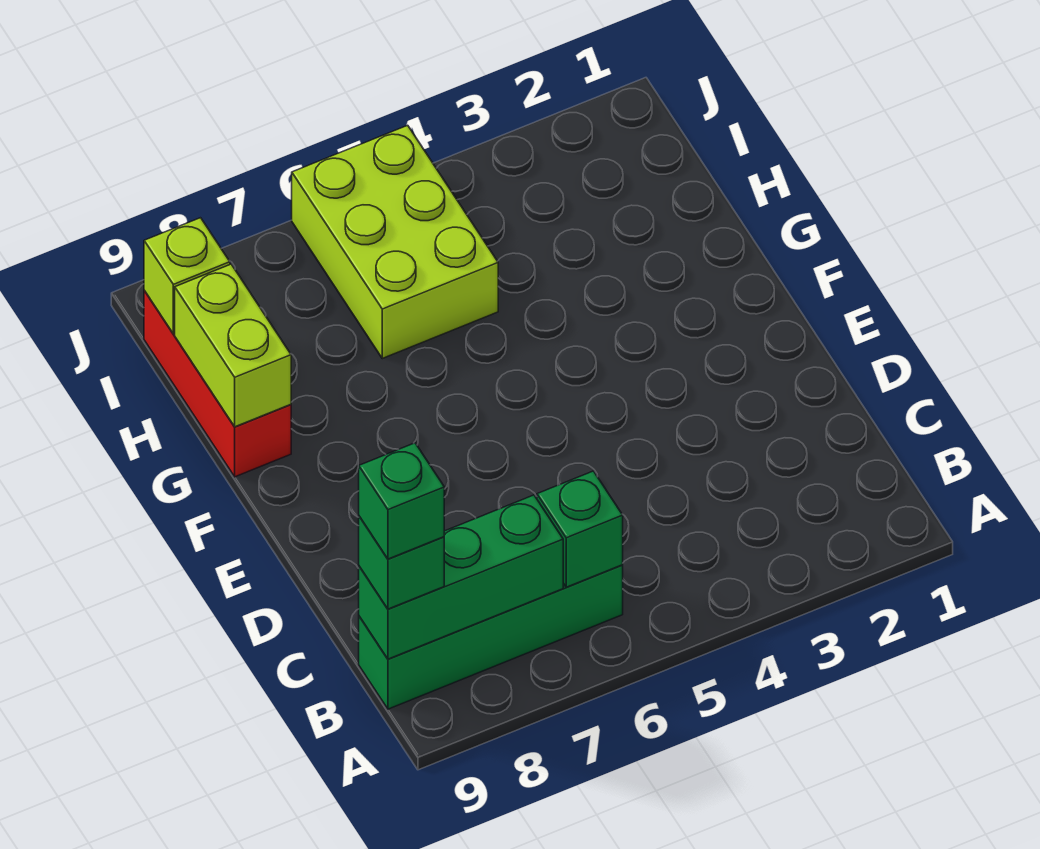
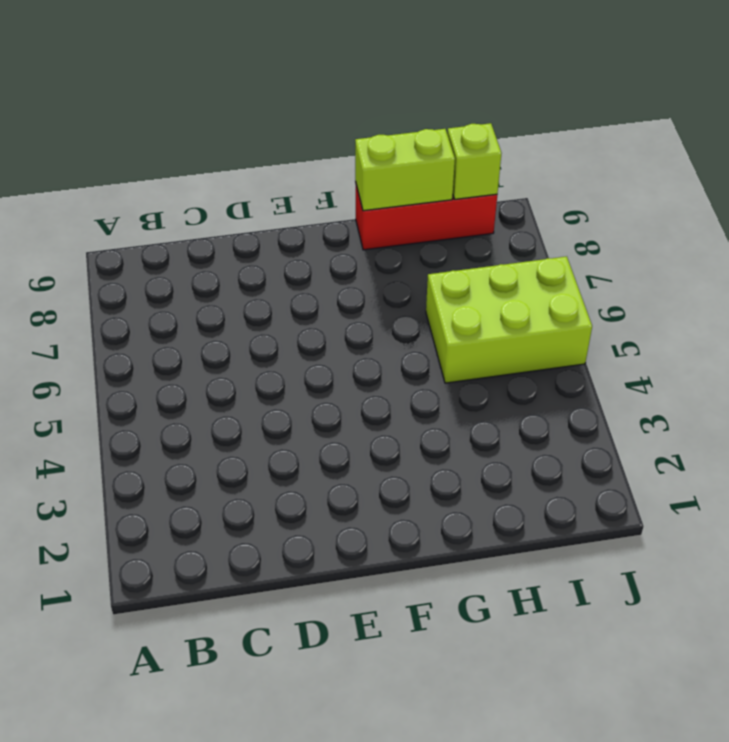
none -> green 1x4 brick [359,565,623,709]
none -> green 1x1 brick [537,471,623,587]

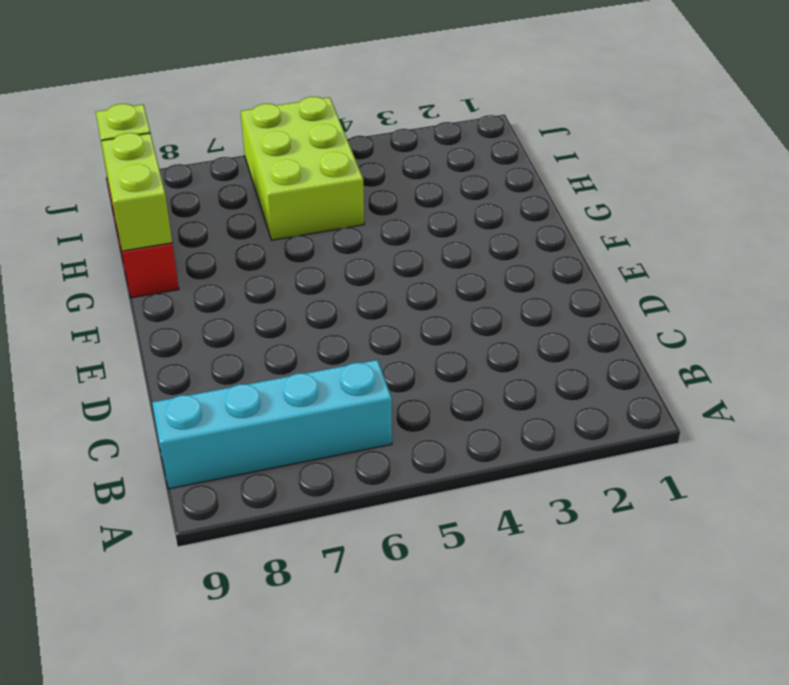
cyan 1x4 brick [152,360,392,489] -> green 1x4 brick [359,565,623,709]
none -> green 1x1 brick [537,471,623,587]
none -> green 1x3 brick [359,495,563,659]

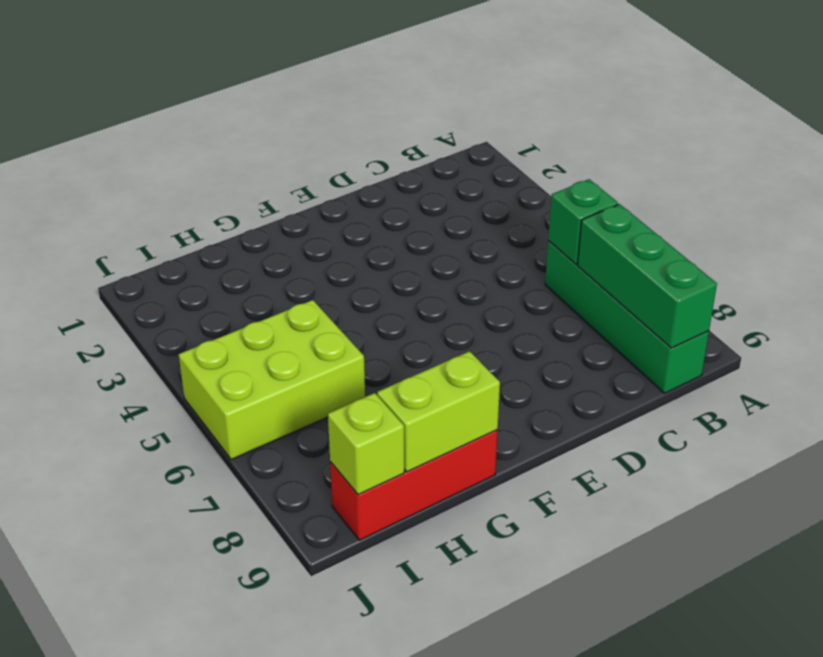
none -> green 1x1 brick [359,516,444,609]
none -> green 1x1 brick [359,443,444,559]

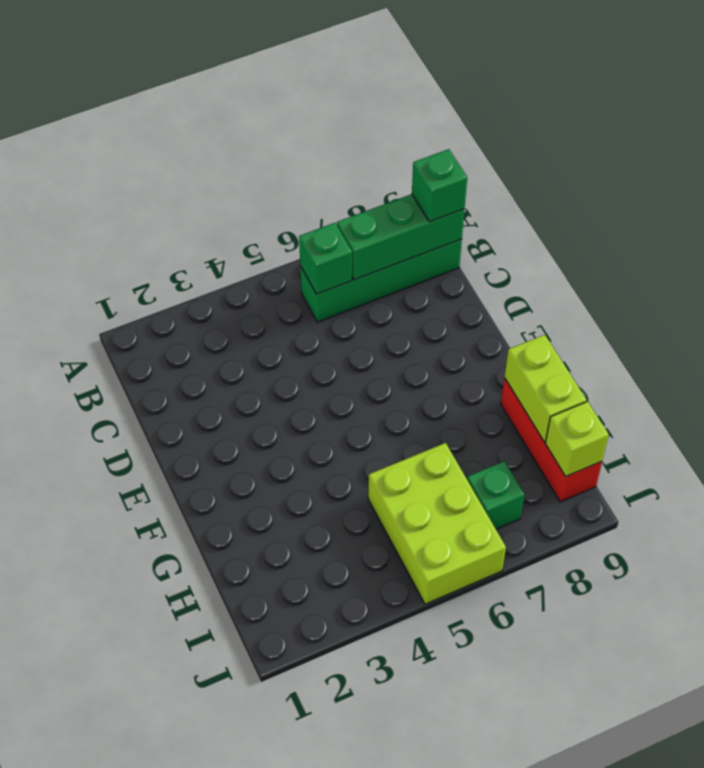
green 1x1 brick [467,461,525,529] -> green 1x1 brick moved to [359,443,444,559]

